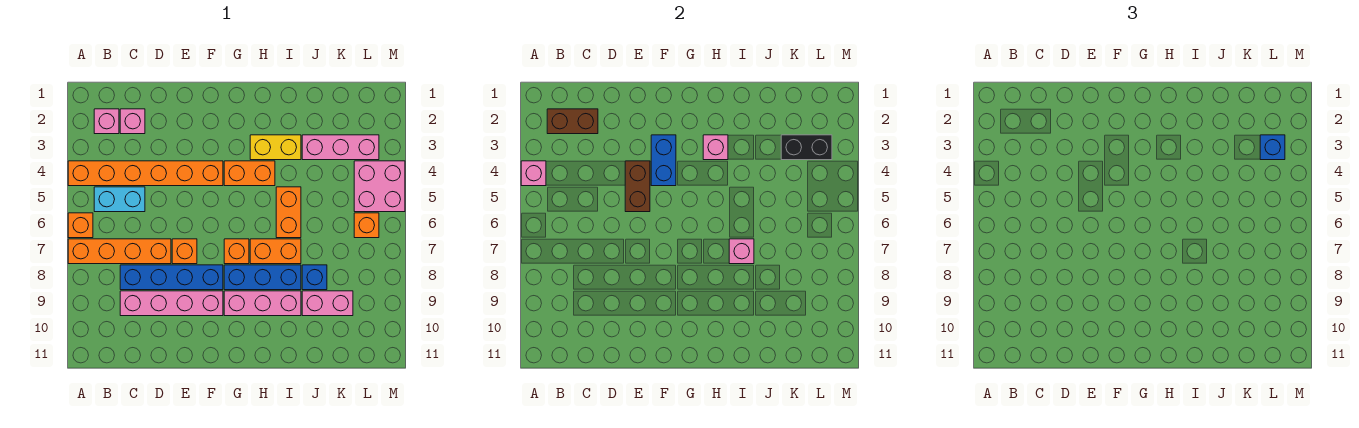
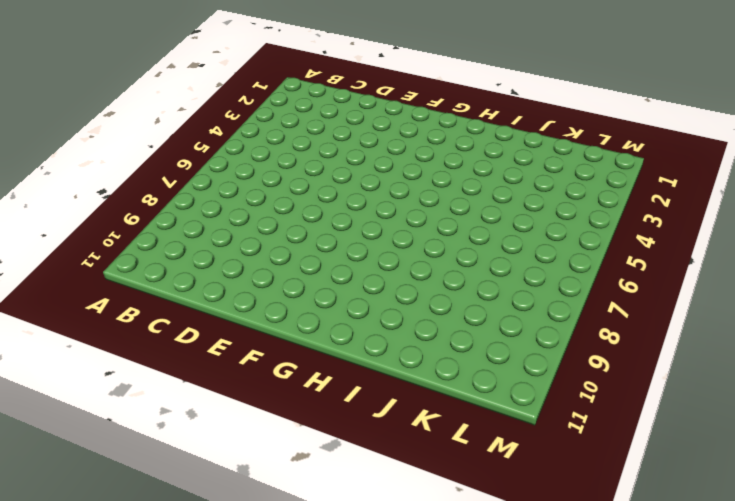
none -> orange 1x6 brick [68,161,223,186]
none -> orange 1x1 brick [68,213,93,238]
none -> orange 1x4 brick [68,239,171,264]

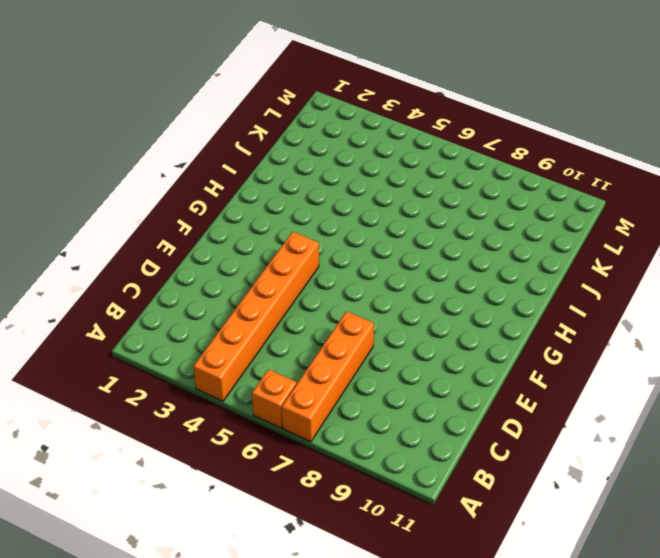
none -> pink 1x1 brick [94,109,119,134]
none -> cyan 1x2 brick [94,187,145,212]
none -> pink 1x1 brick [120,109,145,134]

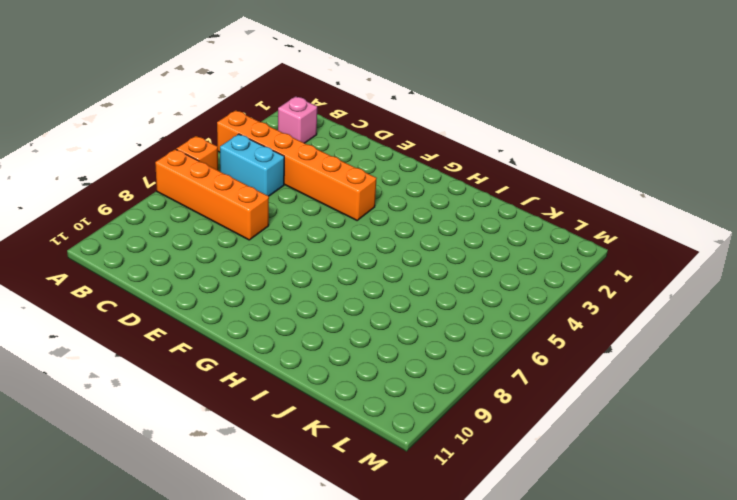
none -> pink 1x1 brick [120,109,145,134]
none -> blue 1x4 brick [120,265,223,290]
none -> pink 1x4 brick [120,291,223,316]

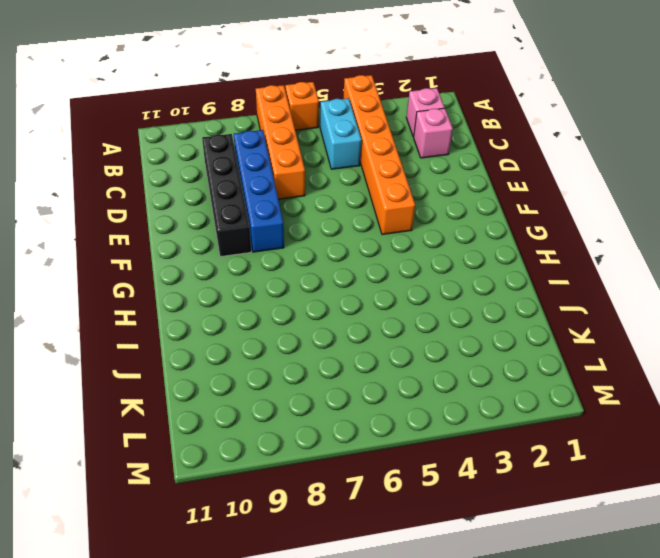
black 1x4 brick [202,134,251,257] -> pink 1x4 brick [120,291,223,316]
none -> orange 1x1 brick [172,239,197,264]
none -> orange 1x2 brick [224,161,275,186]
none -> orange 1x1 brick [224,239,249,264]

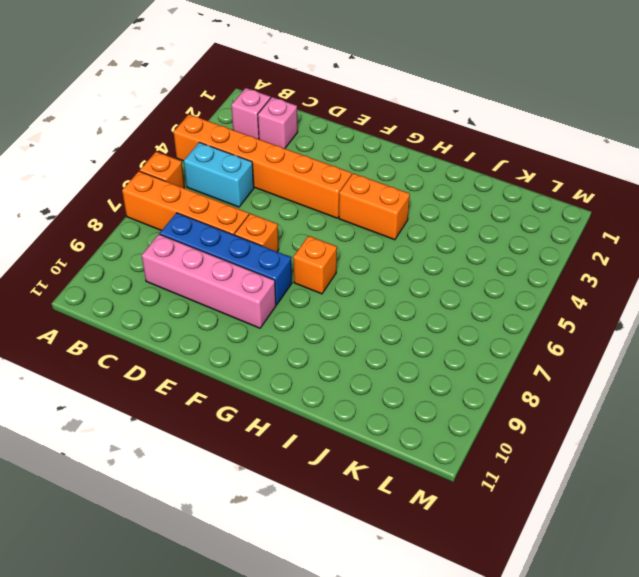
none -> blue 1x3 brick [224,265,301,290]
none -> pink 1x3 brick [224,291,301,316]
none -> yellow 1x2 brick [250,135,301,160]

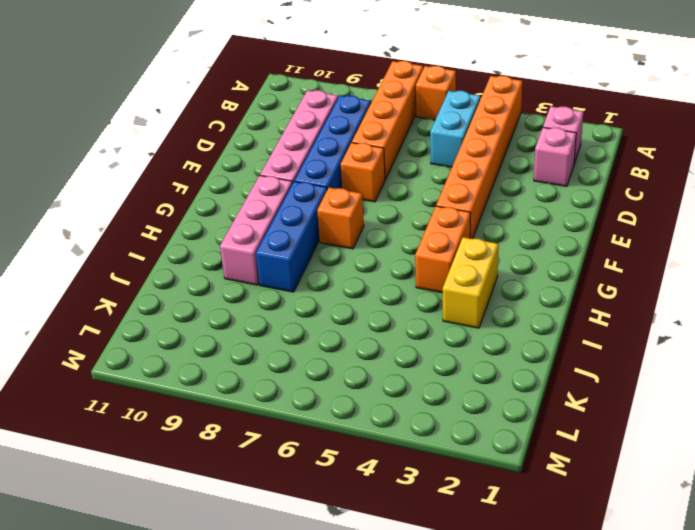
none -> orange 1x2 brick [250,239,301,264]
none -> orange 1x2 brick [276,187,301,238]
none -> pink 1x3 brick [302,135,379,160]

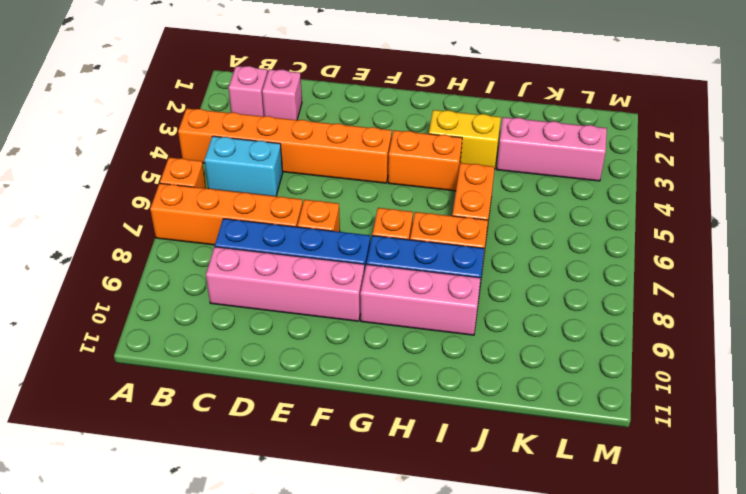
none -> blue 1x1 brick [302,265,327,290]
none -> pink 1x2 brick [302,291,353,316]
none -> pink 2x2 brick [354,161,405,212]

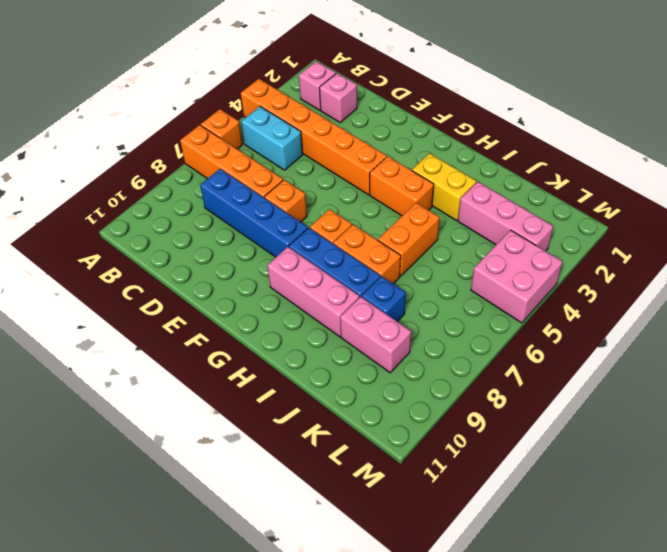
none -> pink 1x4 brick [120,291,223,316]
none -> orange 1x1 brick [354,213,379,238]
none -> pink 1x1 brick [521,161,546,186]

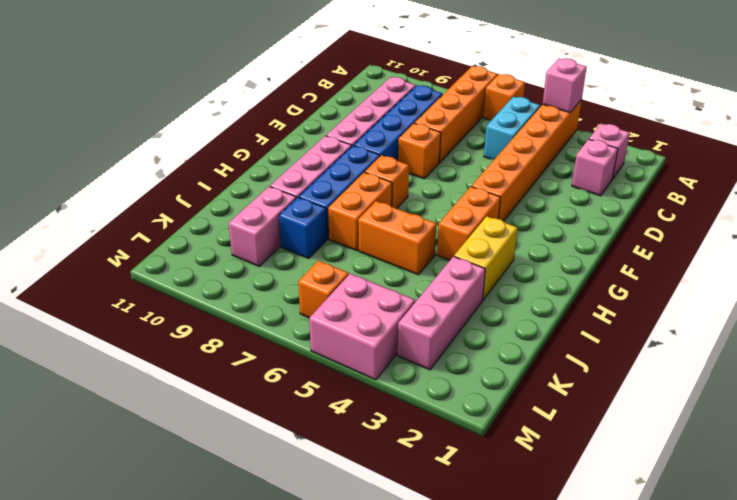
none -> brown 1x2 brick [547,109,598,134]
none -> brown 1x2 brick [625,161,650,212]
none -> blue 1x2 brick [651,135,676,186]

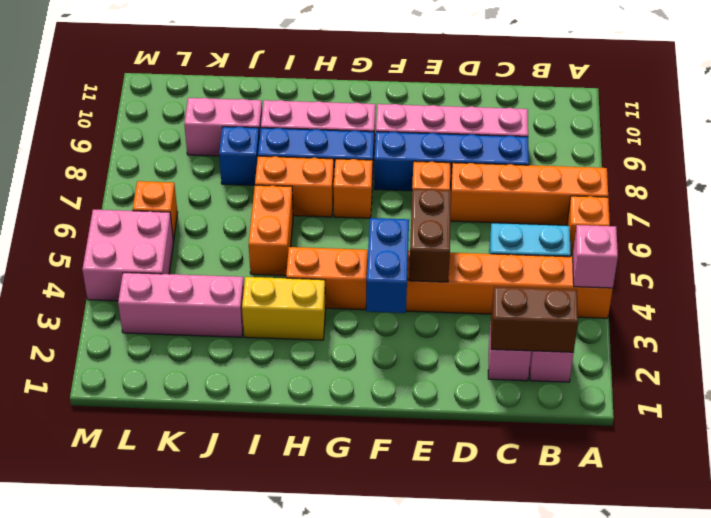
none -> pink 1x1 brick [703,135,728,160]
none -> pink 1x1 brick [729,239,754,264]
none -> black 1x2 brick [781,135,832,160]

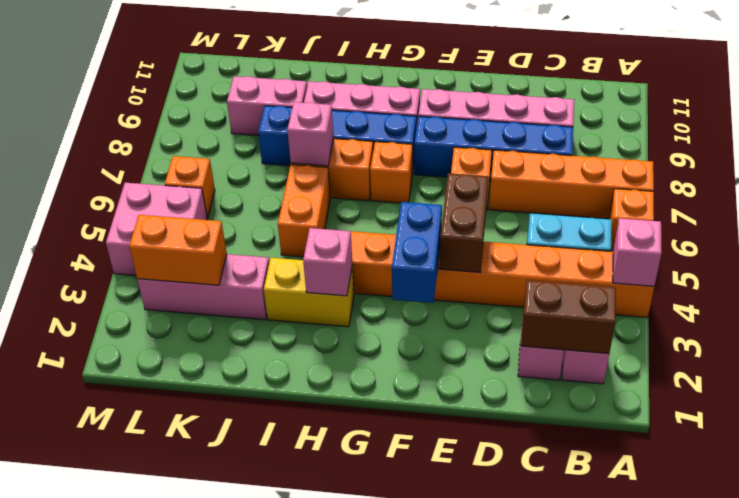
orange 1x2 brick [129,215,227,285] -> black 1x2 brick [781,135,832,160]
none -> blue 1x1 brick [1260,135,1285,160]

